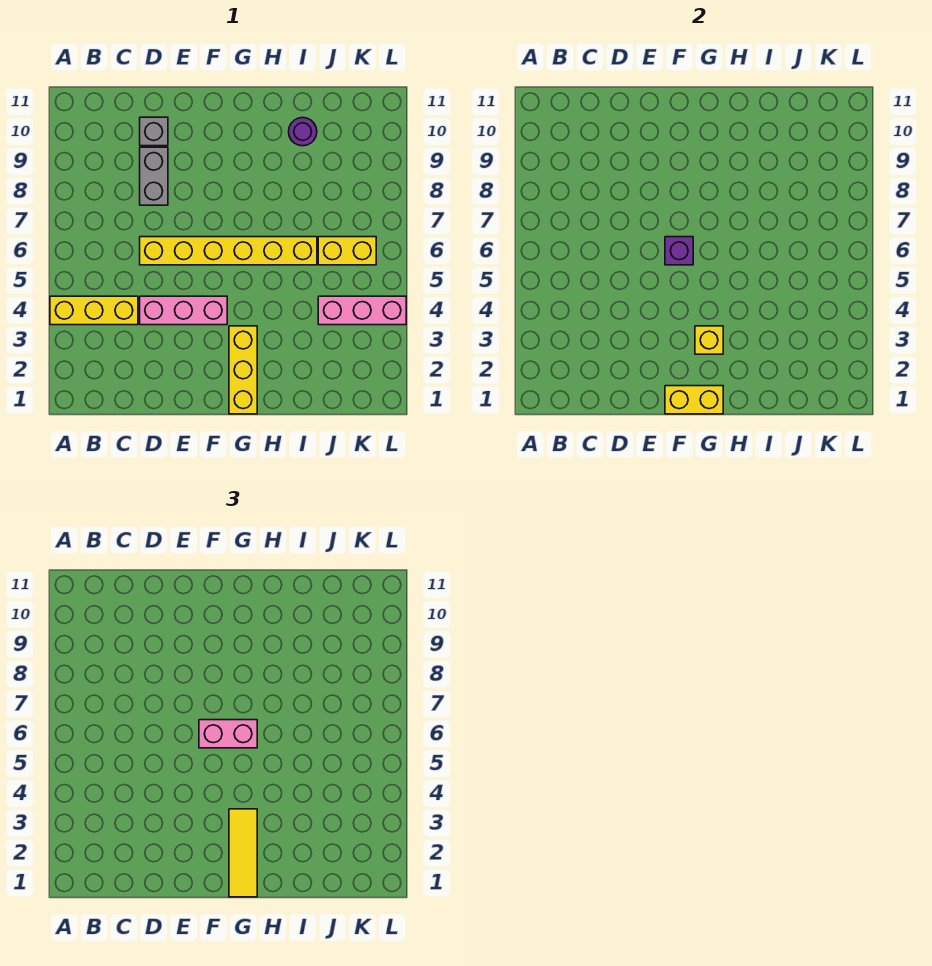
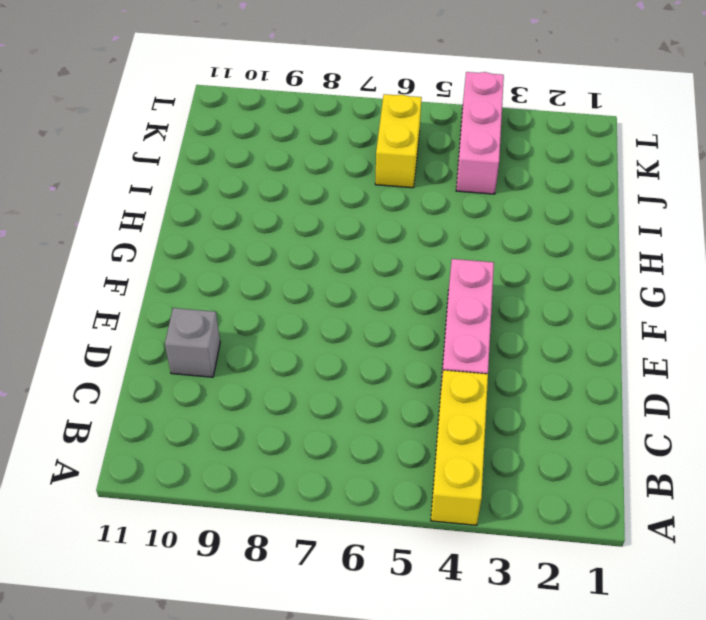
none -> yellow 1x6 brick [140,237,317,265]
none -> grey 1x2 brick [140,147,168,205]
none -> yellow 1x3 brick [229,326,257,414]

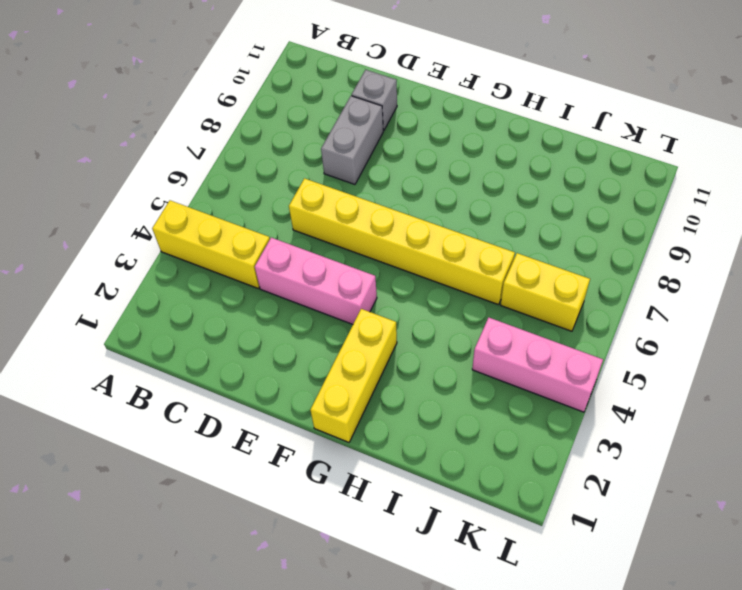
none -> purple 1x1 round brick [289,117,317,146]
none -> yellow 1x2 brick [665,386,723,414]
none -> purple 1x1 brick [665,237,693,265]

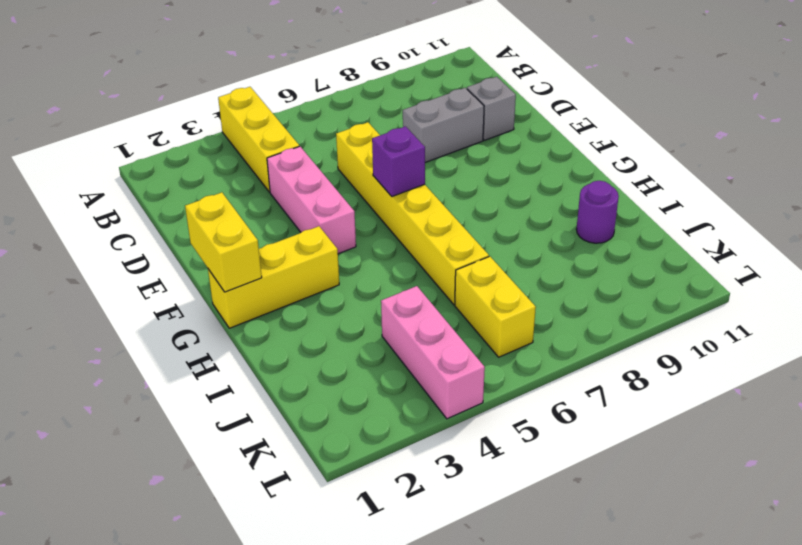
none -> yellow 1x1 brick [695,326,723,354]
none -> pink 1x2 brick [199,720,257,748]
none -> yellow 1x3 tile [229,809,257,897]

